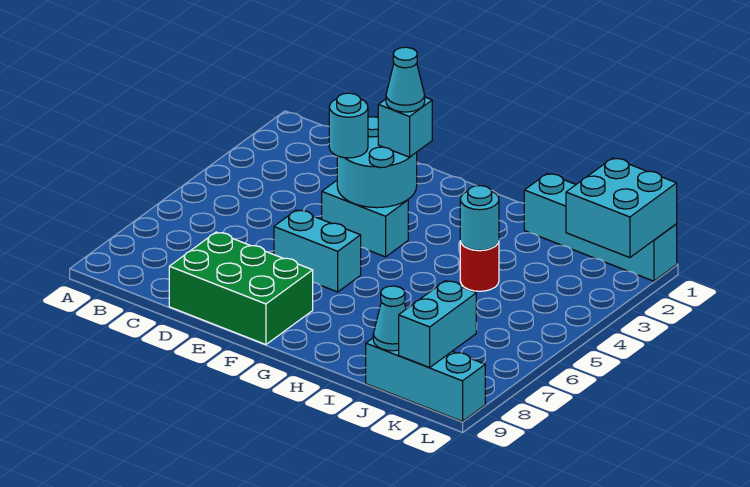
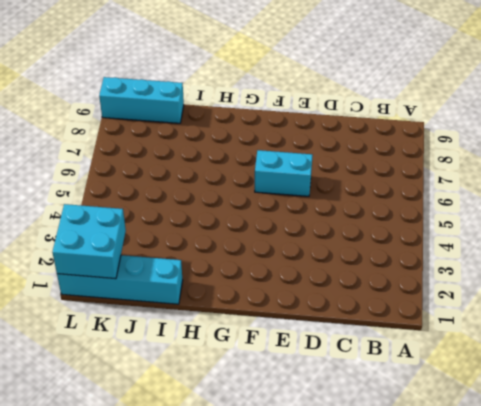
none -> green 2x3 brick [169,232,313,345]
none -> cyan 1x2 brick [322,181,408,257]
none -> red 1x1 round brick [460,241,499,291]

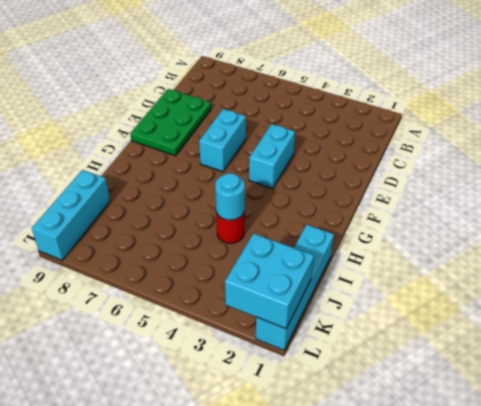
green 2x3 plate [130,89,211,156] -> green 2x3 brick [169,232,313,345]
none -> cyan 2x2 round brick [337,117,417,208]
none -> cyan 1x1 cone [373,286,406,351]
none -> cyan 1x2 brick [399,281,476,367]

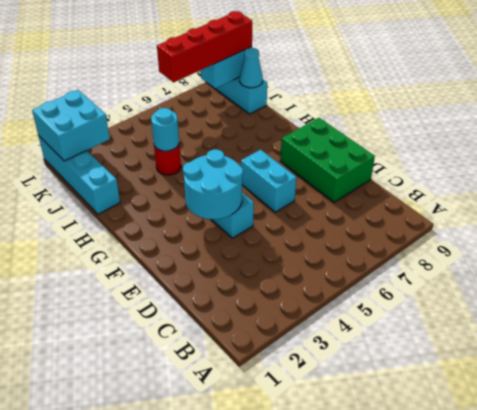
red 1x4 brick [157,11,252,82] -> none
none -> cyan 1x1 round brick [329,93,368,158]
none -> cyan 1x1 brick [378,97,432,157]
none -> cyan 1x1 cone [386,47,425,112]

